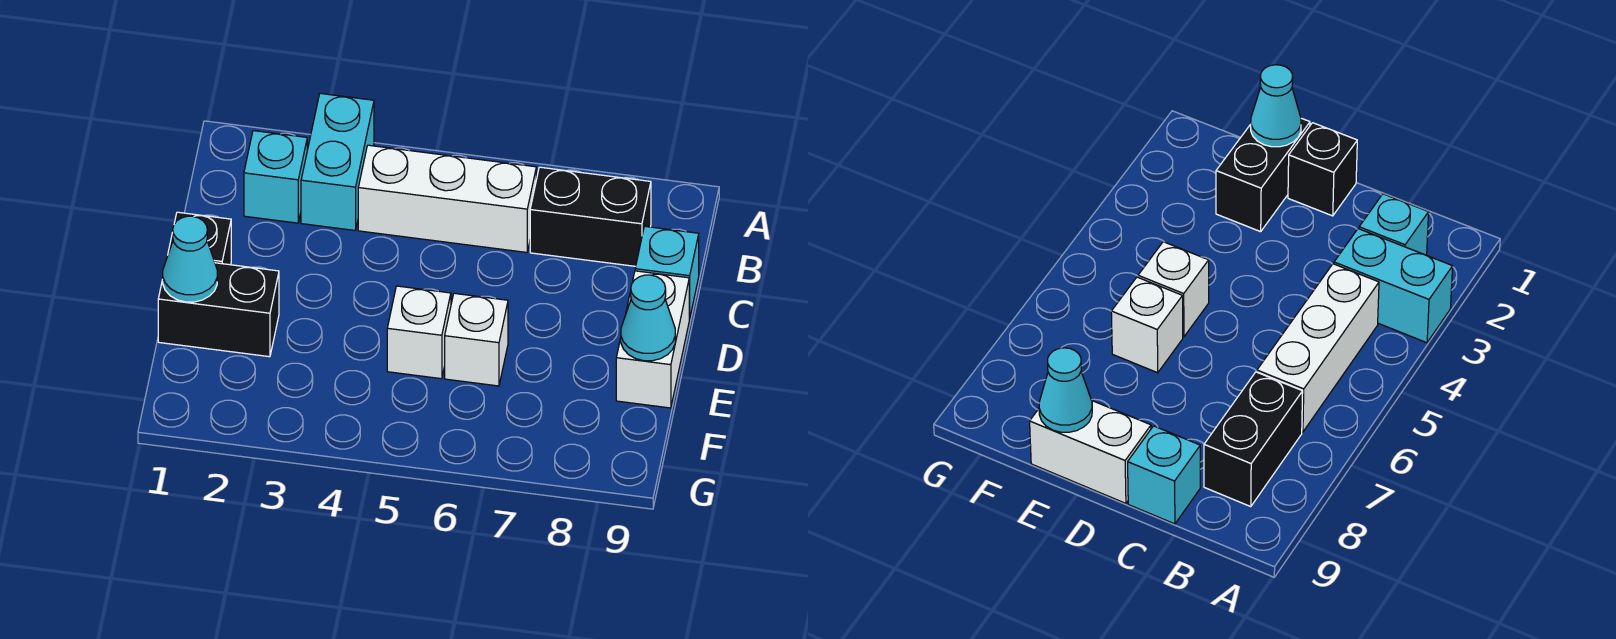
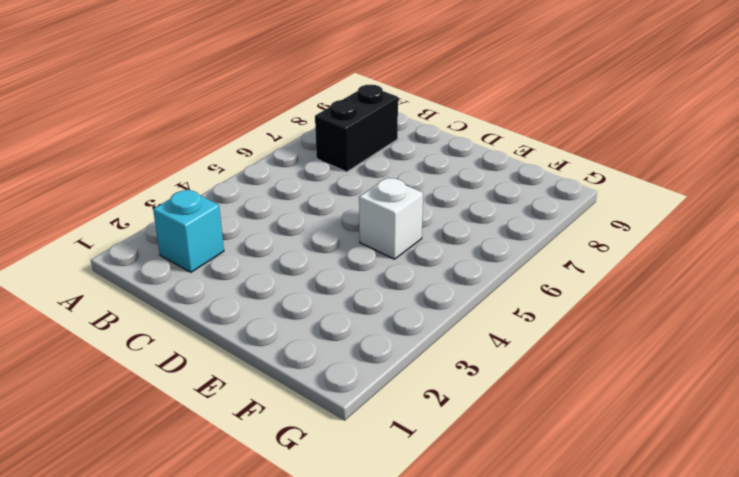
none -> cyan 1x2 brick [301,93,374,230]
none -> white 1x3 brick [358,145,536,252]
none -> cyan 1x1 brick [635,226,699,319]

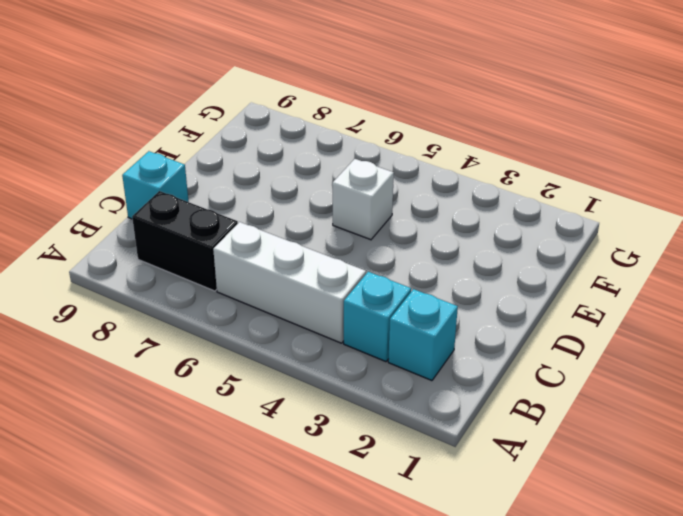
cyan 1x1 brick [344,272,411,362] -> cyan 1x2 brick [301,93,374,230]
none -> black 1x1 brick [168,212,231,265]
none -> white 1x2 brick [616,271,689,408]
none -> black 1x2 brick [158,263,279,357]

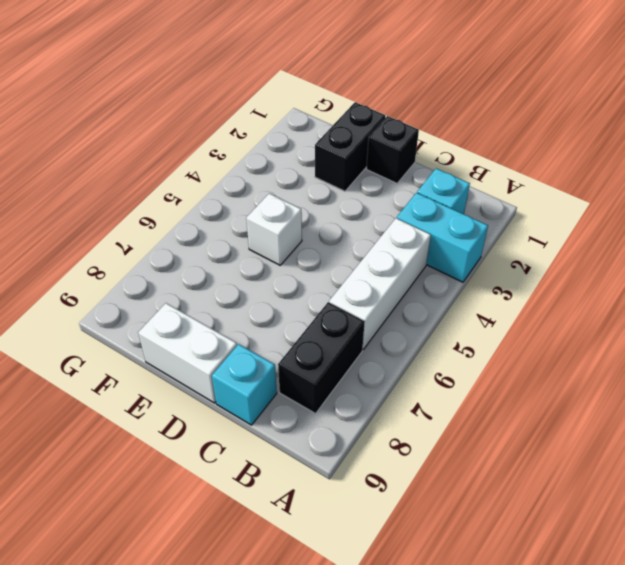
none -> white 1x1 brick [445,293,508,386]
none -> cyan 1x1 cone [163,216,217,302]
none -> cyan 1x1 cone [621,275,675,361]

